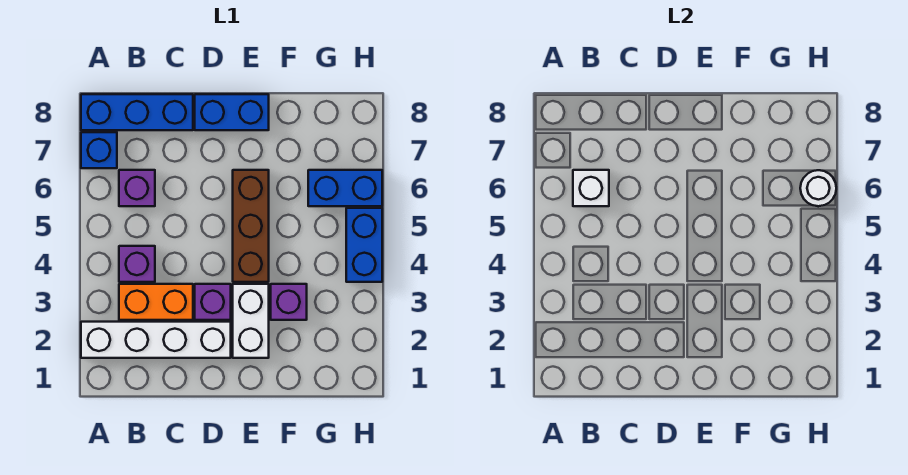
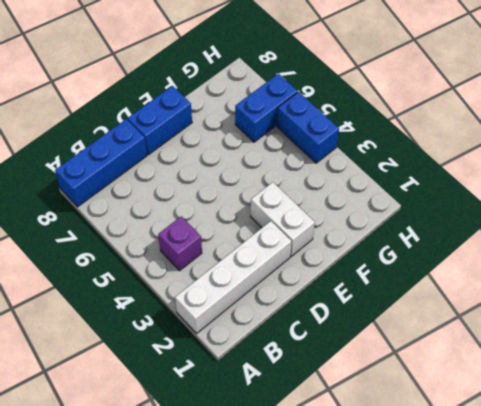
none -> blue 1x1 brick [81,132,117,168]
none -> orange 1x2 brick [119,284,193,320]
none -> purple 1x1 brick [119,170,155,206]

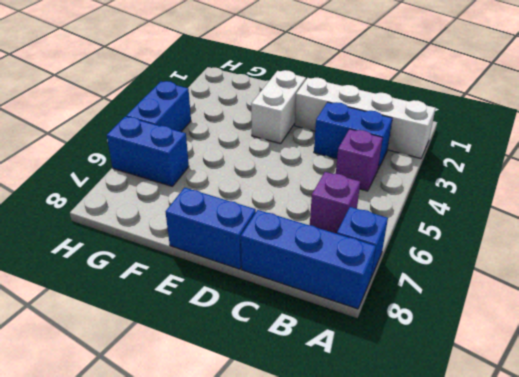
blue 1x2 brick [314,102,392,169] -> orange 1x2 brick [119,284,193,320]
none -> purple 1x1 brick [195,284,231,320]
none -> brown 1x3 brick [233,170,269,282]
none -> purple 1x1 brick [271,284,307,320]

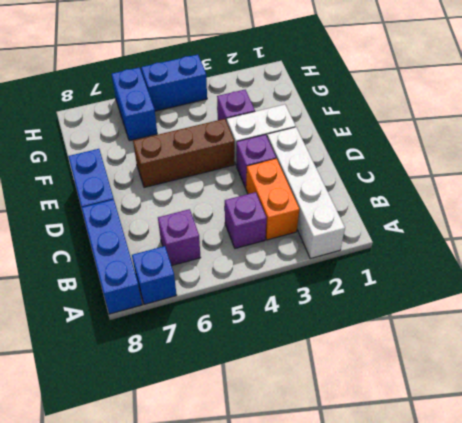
none -> white 1x1 brick [573,170,609,206]
none -> white 1x1 round brick [800,170,836,206]

